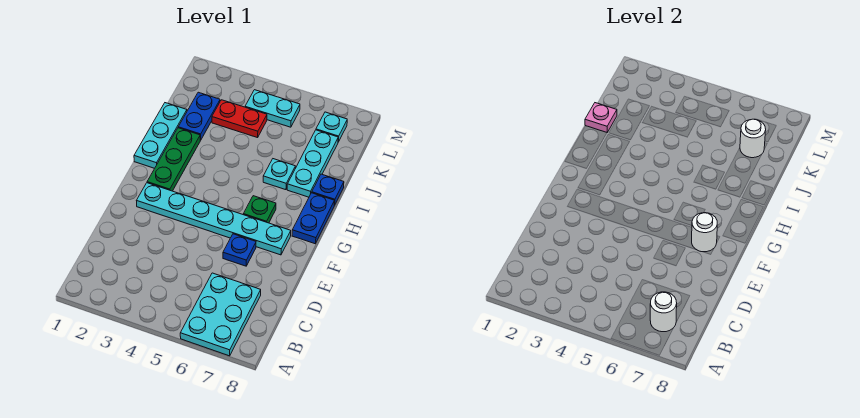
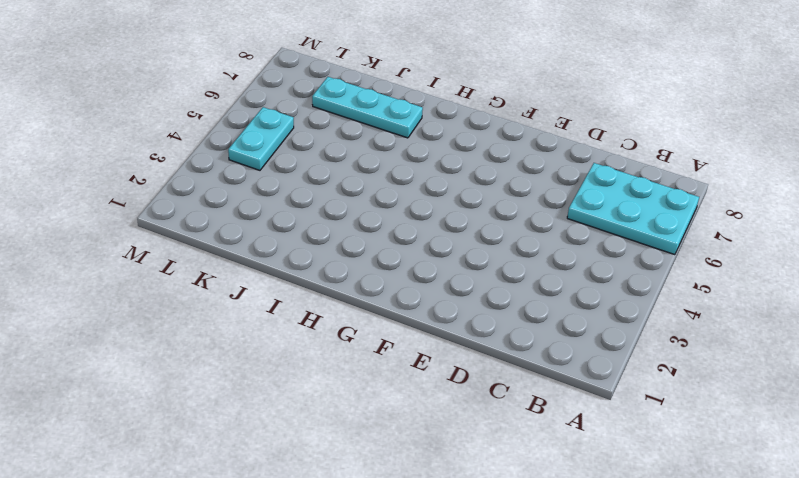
none -> blue 1x1 plate [223,234,256,266]
none -> cyan 1x6 plate [137,183,291,255]
none -> green 1x3 plate [147,128,200,191]

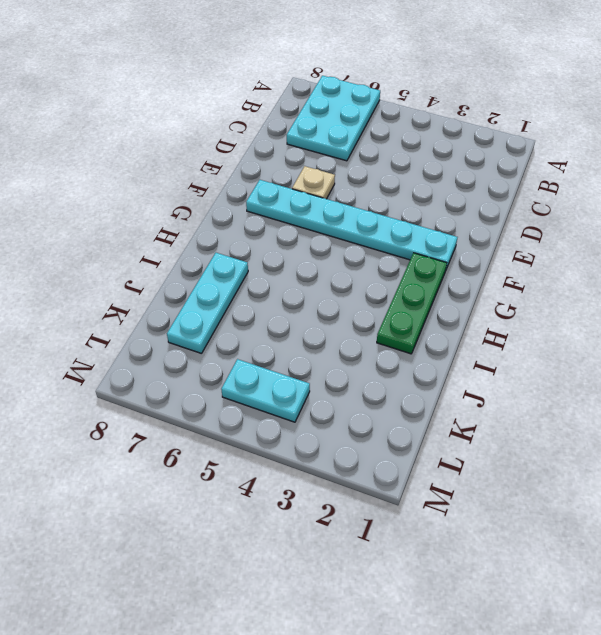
tan 1x1 plate [292,166,335,199] -> blue 1x1 plate [223,234,256,266]
none -> green 1x1 plate [243,196,276,223]
none -> blue 1x2 plate [292,193,335,244]
none -> cyan 1x3 plate [134,103,187,168]

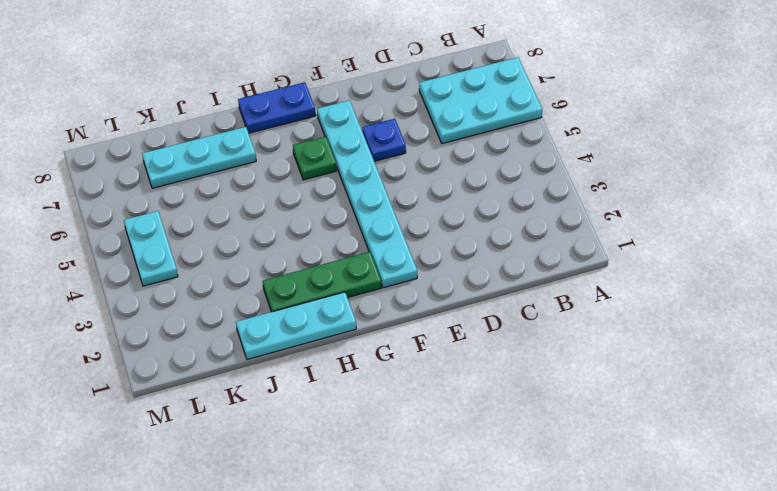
none -> cyan 1x1 plate [263,159,295,190]
none -> blue 1x1 plate [312,174,344,205]
none -> blue 1x2 plate [178,92,220,140]

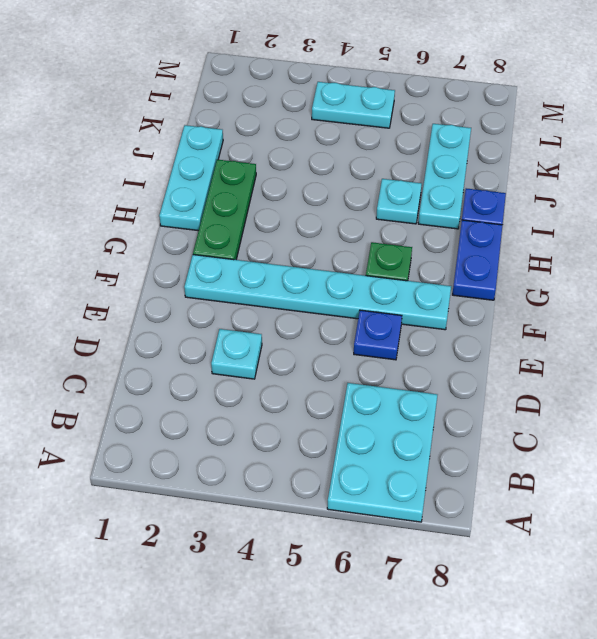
cyan 1x1 plate [211,329,262,379] -> cyan 1x1 plate moved to [316,112,347,142]
none -> blue 1x2 plate [178,92,220,140]
none -> red 1x2 plate [212,100,267,138]
none -> white 1x1 round brick [650,292,677,332]

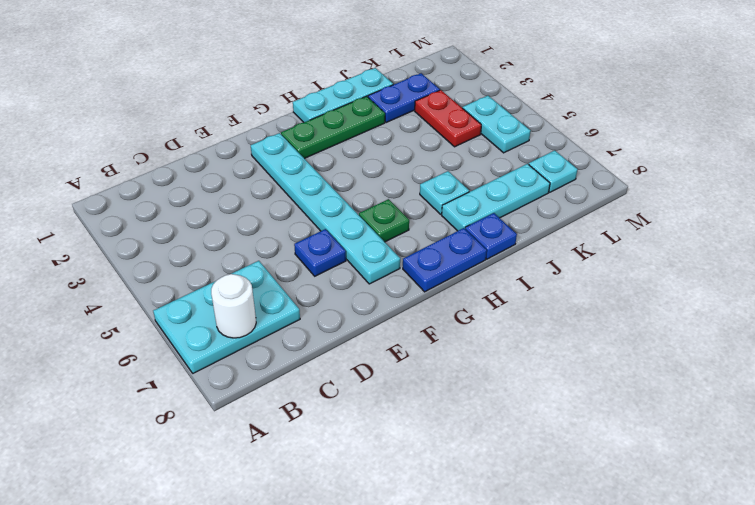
none -> white 1x1 round brick [692,213,717,252]
none -> pink 1x1 plate [585,103,617,132]
none -> white 1x1 round brick [740,119,766,158]

